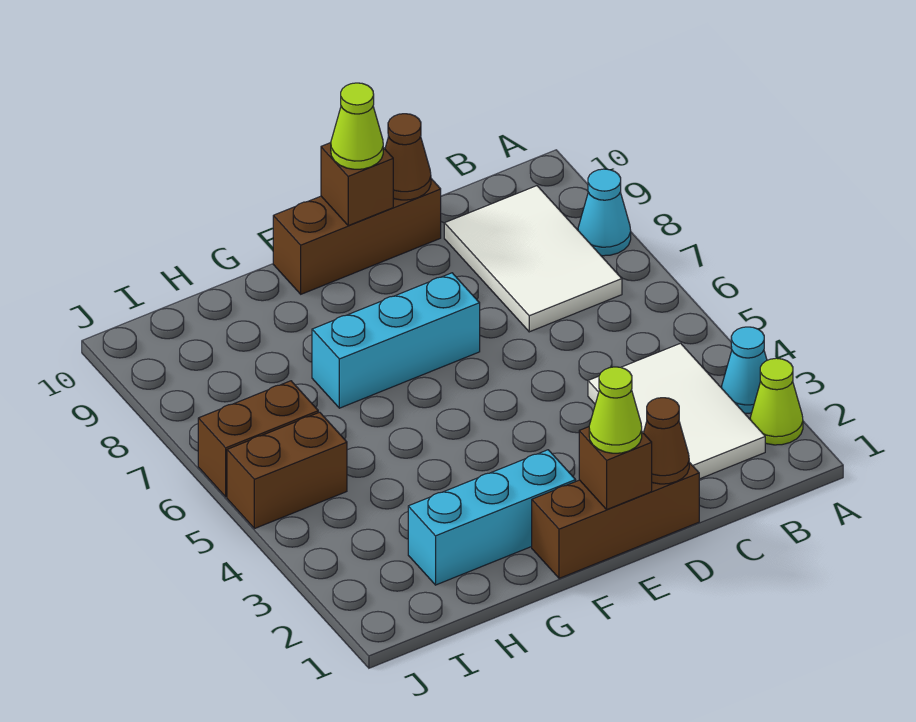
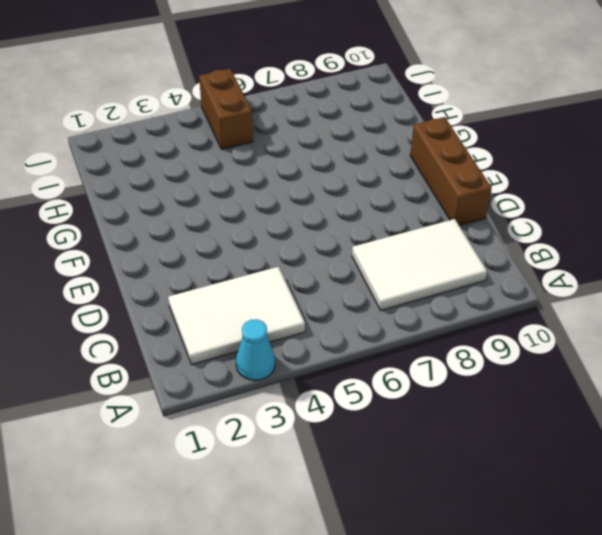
none -> lime 1x1 cone [750,358,803,445]
none -> cyan 1x1 cone [578,169,631,256]
none -> brown 1x3 brick [532,462,699,578]

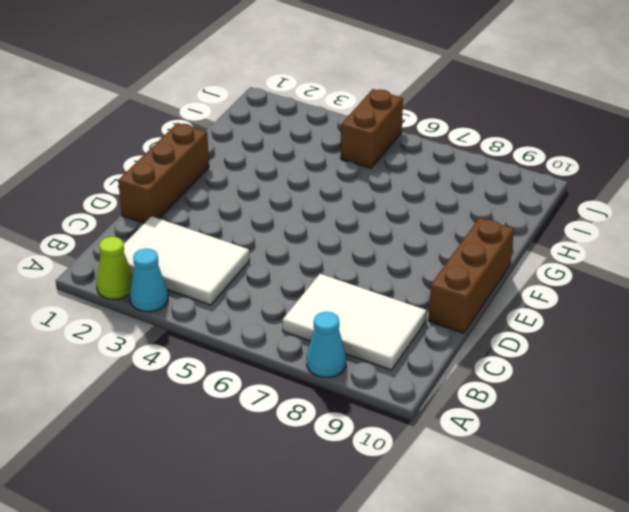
none -> cyan 1x3 brick [312,273,480,408]
none -> cyan 1x3 brick [408,450,576,585]
none -> brown 1x2 brick [198,381,318,497]

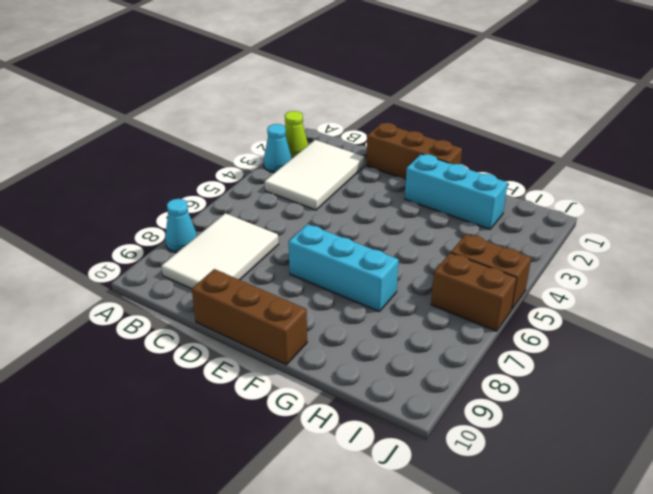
none -> brown 1x1 cone [644,398,689,484]
none -> brown 1x1 cone [385,114,431,200]
none -> brown 1x1 brick [579,427,652,509]

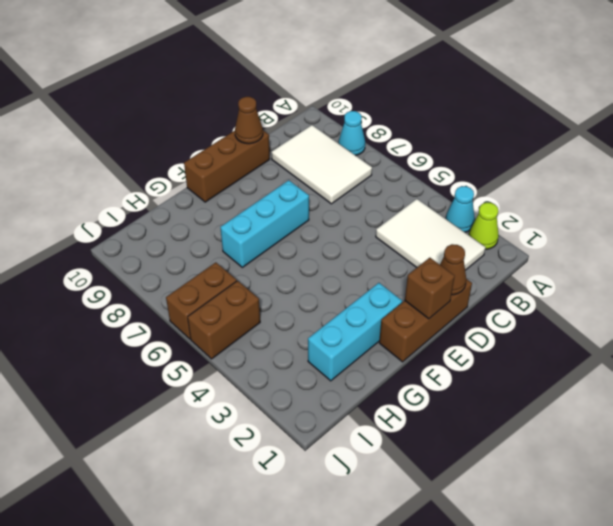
none -> brown 1x1 brick [321,143,393,226]
none -> lime 1x1 cone [589,367,642,453]
none -> lime 1x1 cone [331,83,383,169]

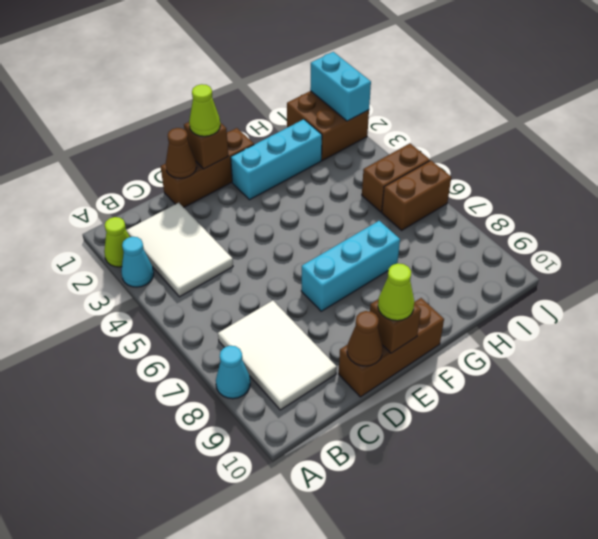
brown 2x2 brick [287,91,369,161] -> none
cyan 1x2 brick [310,52,371,121] -> none

